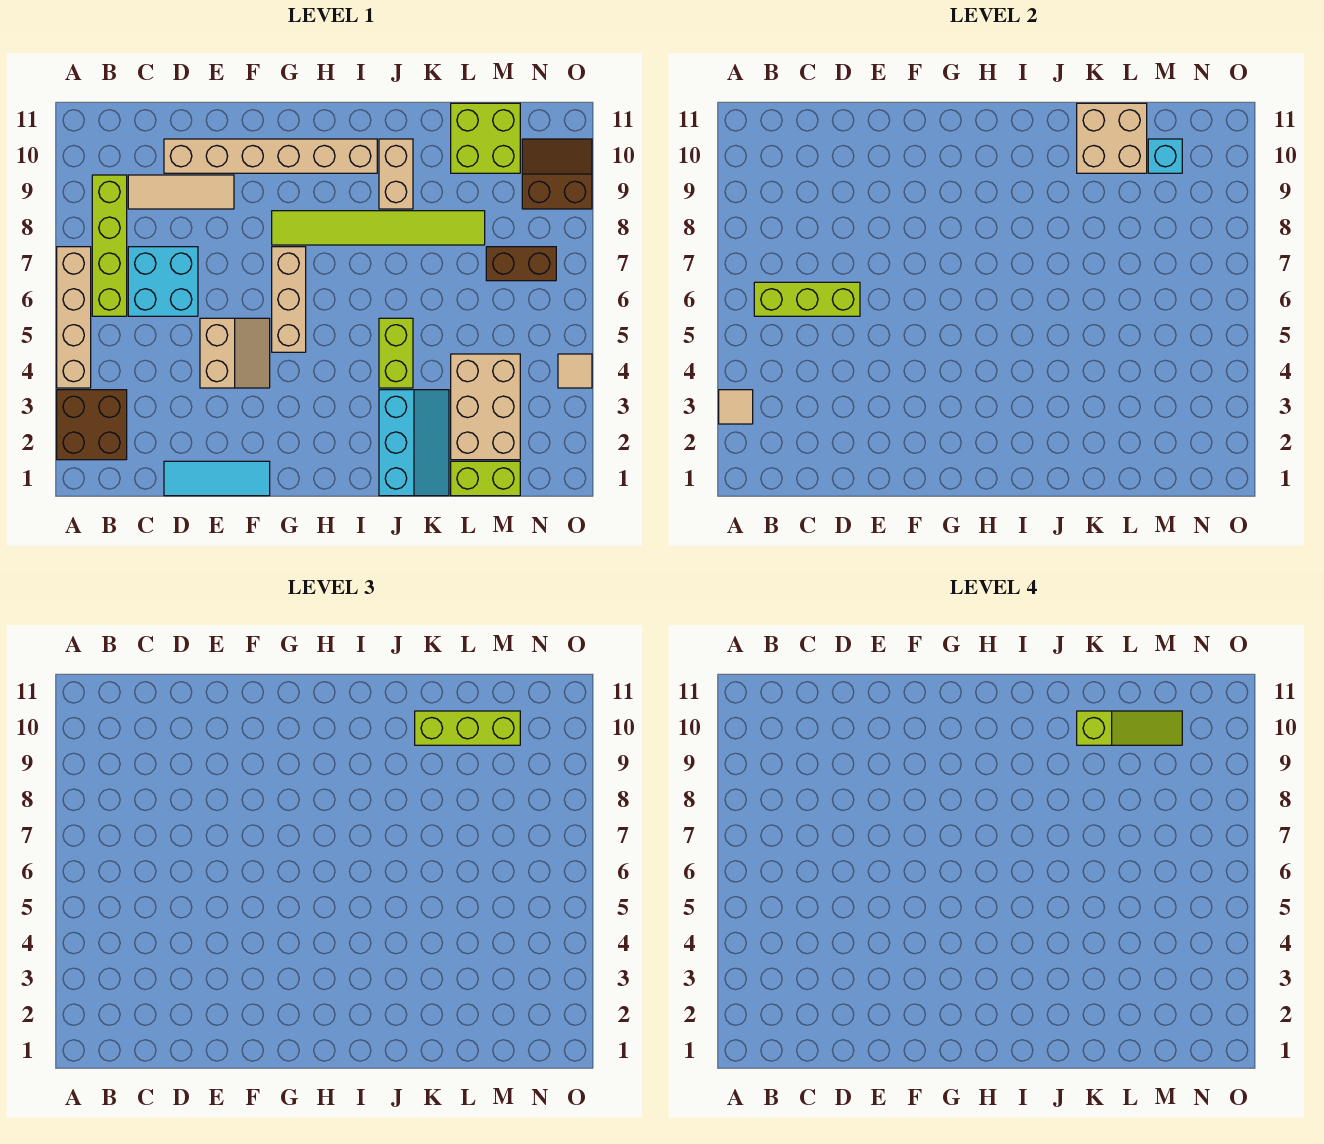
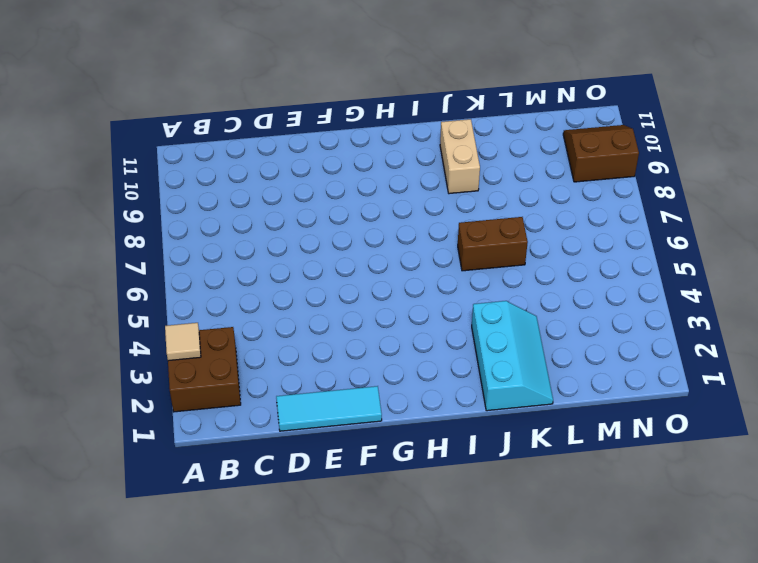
brown 1x2 brick [458,217,528,271] -> brown 1x2 brick moved to [486,247,556,281]
none -> tan 1x4 brick [57,247,91,388]
none -> lime 1x4 brick [92,175,127,316]
none -> cyan 2x2 brick [128,247,198,316]

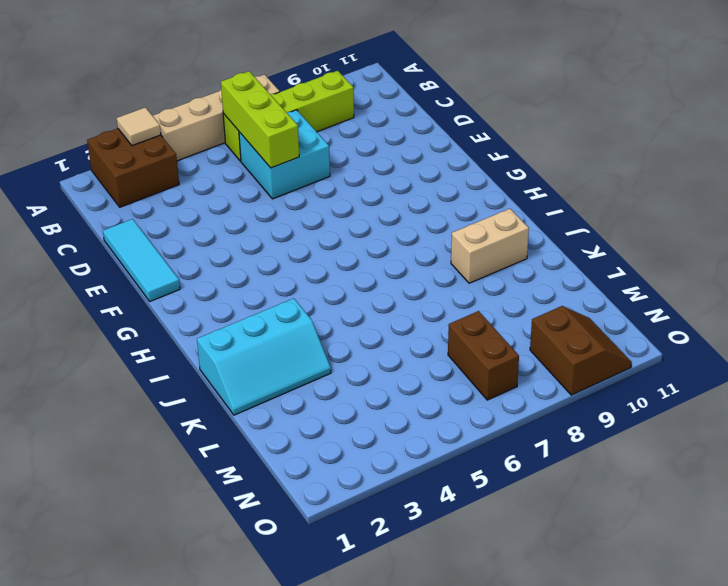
none -> tan 1x3 tile [128,175,234,209]
none -> tan 1x6 brick [164,139,377,173]
none -> tan 2x2 slope [200,318,270,388]

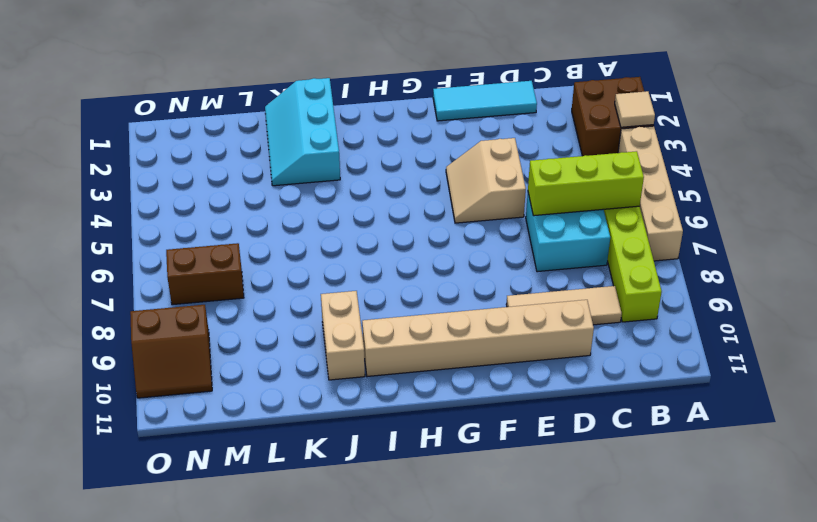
none -> tan 1x3 brick [272,247,306,352]
none -> lime 1x6 tile [272,211,485,245]
none -> lime 1x2 brick [379,318,413,388]

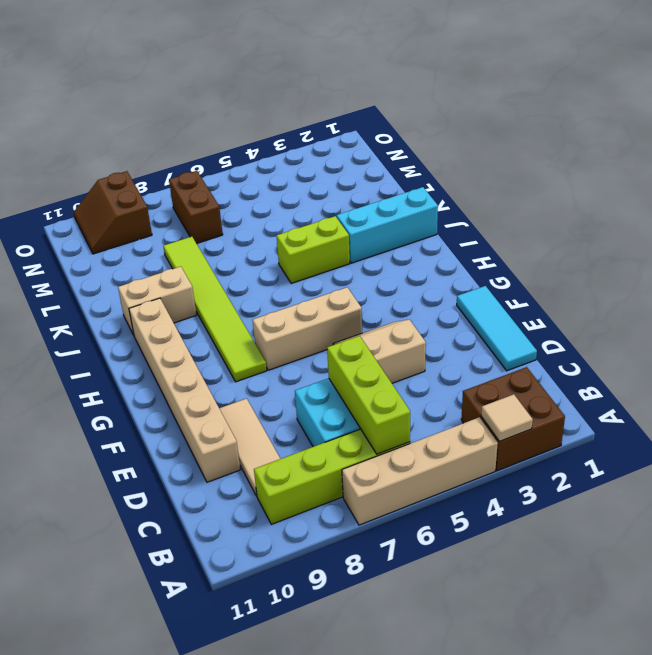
none -> lime 1x2 brick [451,461,520,496]
none -> tan 2x3 brick [451,354,520,460]
none -> lime 2x2 brick [451,103,520,173]

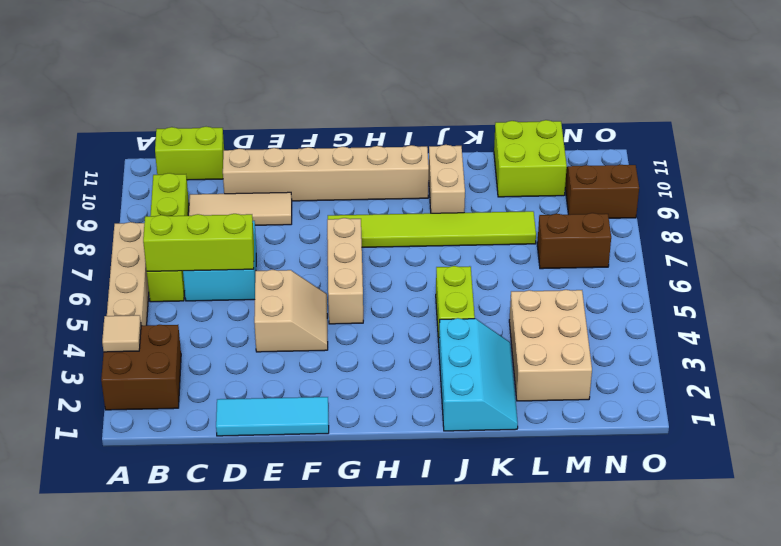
lime 1x2 brick [155,127,224,180] -> lime 1x2 brick moved to [451,461,520,496]
none -> tan 1x1 tile [558,354,592,388]
none -> tan 2x2 brick [1077,103,1147,173]
none -> cyan 1x1 brick [1148,139,1182,173]

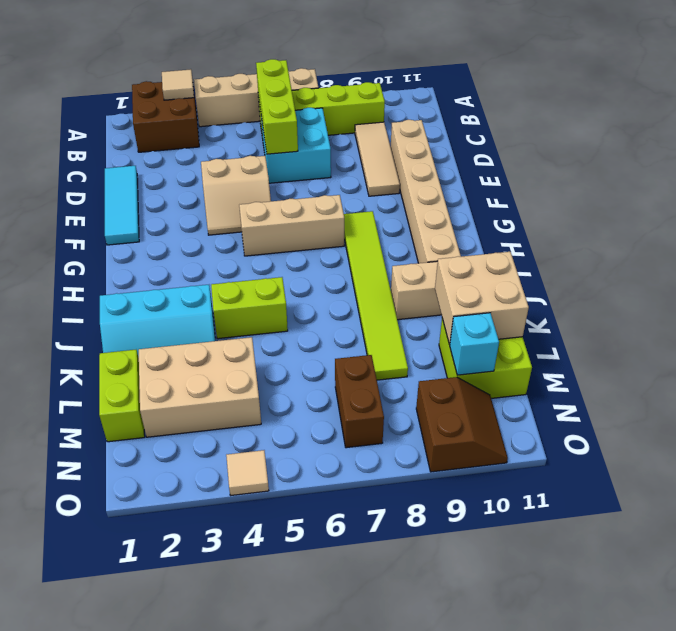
none -> lime 1x3 brick [415,711,520,745]
none -> lime 1x3 slope [1077,711,1182,745]

